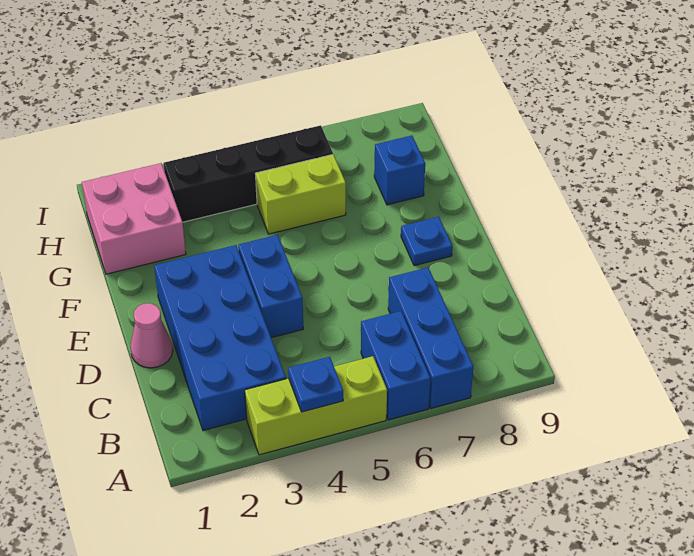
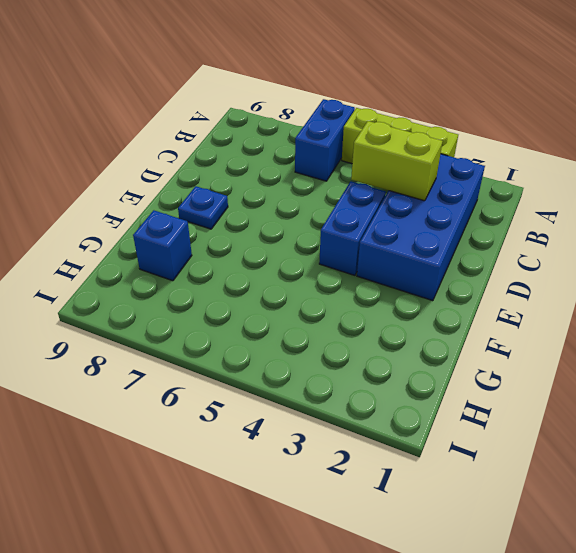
lime 1x2 brick [351,121,443,201] -> lime 1x2 brick moved to [255,155,346,234]
none -> blue 1x3 brick [388,268,473,408]
none -> pink 1x1 cone [131,303,173,368]
none -> pink 2x2 brick [82,163,186,274]

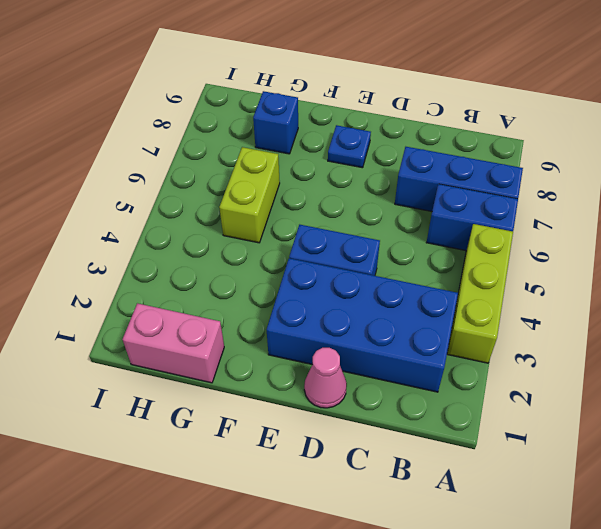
pink 1x2 brick [123,303,224,383] -> pink 2x2 brick [82,163,186,274]
none -> black 1x4 brick [164,125,333,222]
none -> blue 1x1 plate [288,357,343,412]

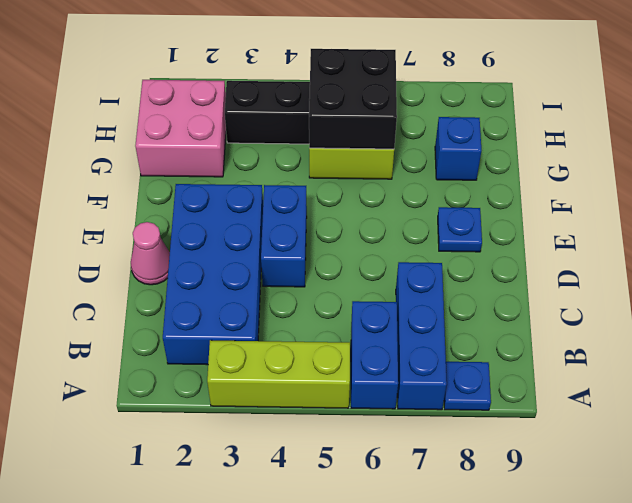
blue 1x1 plate [444,362,491,410] -> blue 1x1 plate moved to [288,357,343,412]
black 2x2 brick [309,49,397,149] -> none

